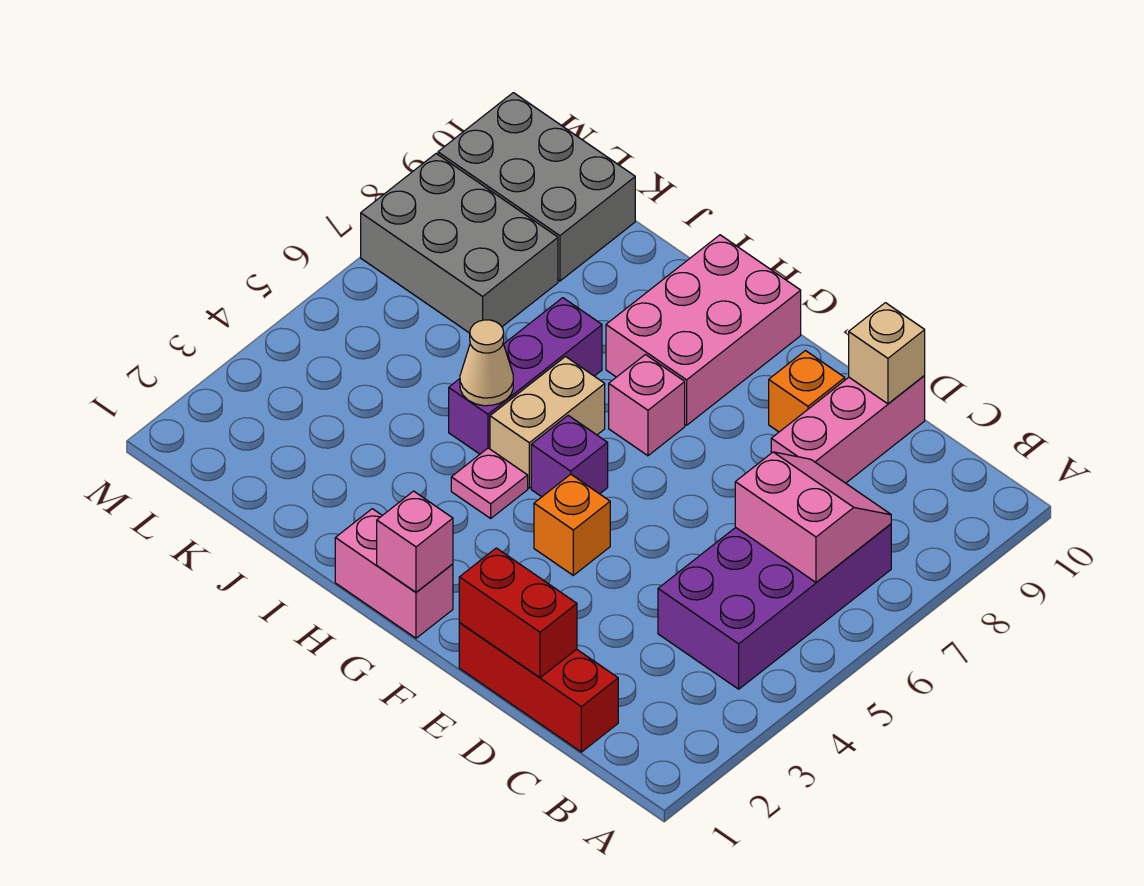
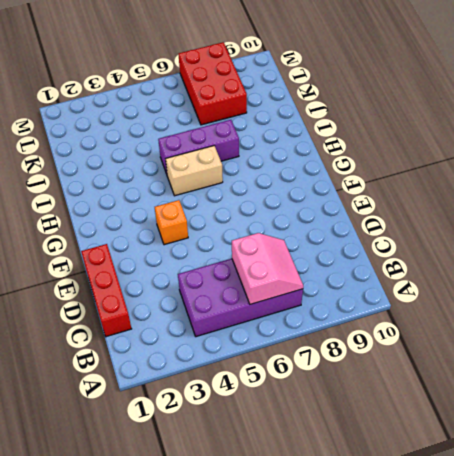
red 2x3 brick [179,42,247,125] -> grey 2x3 brick [361,154,558,333]
none -> pink 1x3 brick [771,376,925,483]
none -> orange 1x1 brick [769,351,845,432]
none -> pink 1x2 brick [335,509,453,638]

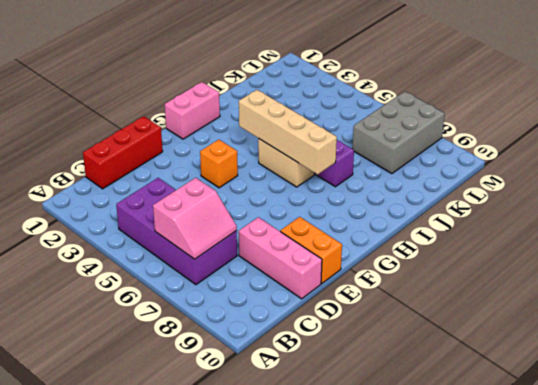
orange 1x2 brick [280,217,342,283] -> orange 1x1 brick [769,351,845,432]
tan 1x4 brick [239,90,337,174] -> none
none -> purple 1x1 brick [531,416,608,497]
none -> pink 1x1 brick [609,355,685,456]
none -> pink 2x3 brick [606,235,801,425]

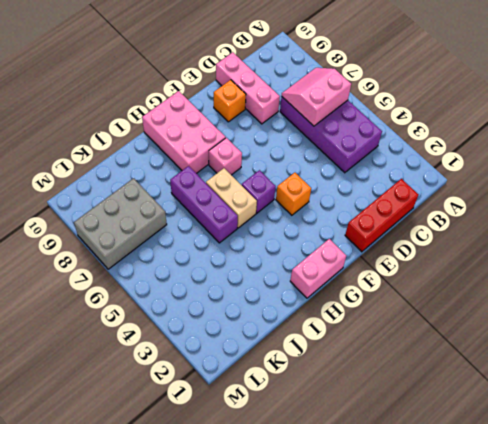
none -> pink 1x1 plate [451,448,528,518]
none -> grey 2x3 brick [438,93,635,281]
none -> red 1x2 brick [459,548,577,678]

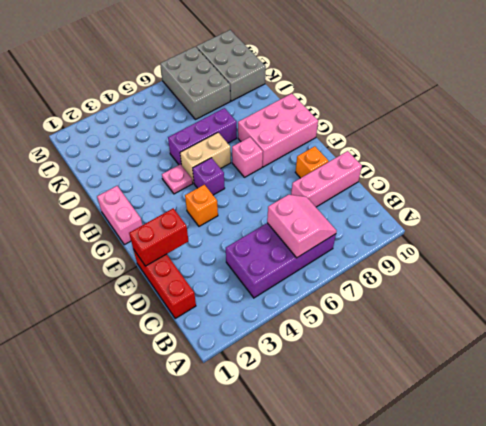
red 1x2 brick [129,208,188,266] -> red 1x2 brick turned to [459,548,577,678]
none -> tan 1x1 brick [849,303,925,404]
none -> pink 1x1 brick [377,491,453,592]
none -> tan 1x1 cone [460,320,513,406]

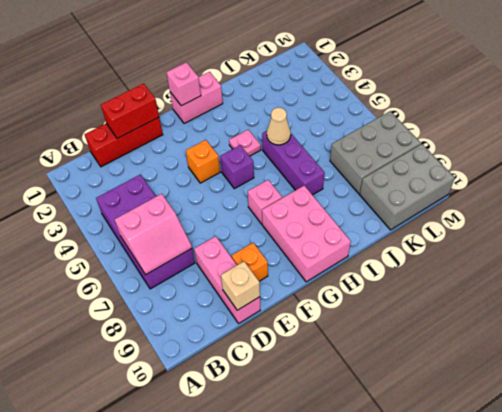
none -> tan 1x2 brick [490,357,605,488]

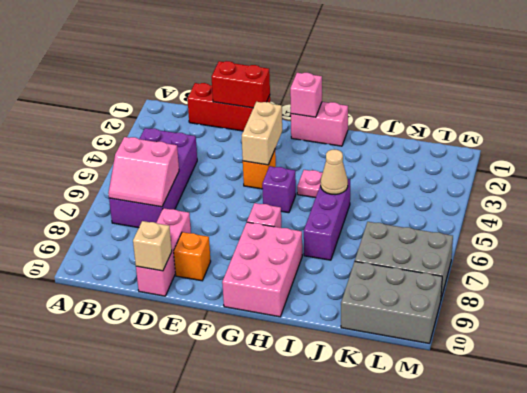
tan 1x2 brick [242,102,282,165] -> tan 1x2 brick moved to [490,357,605,488]

